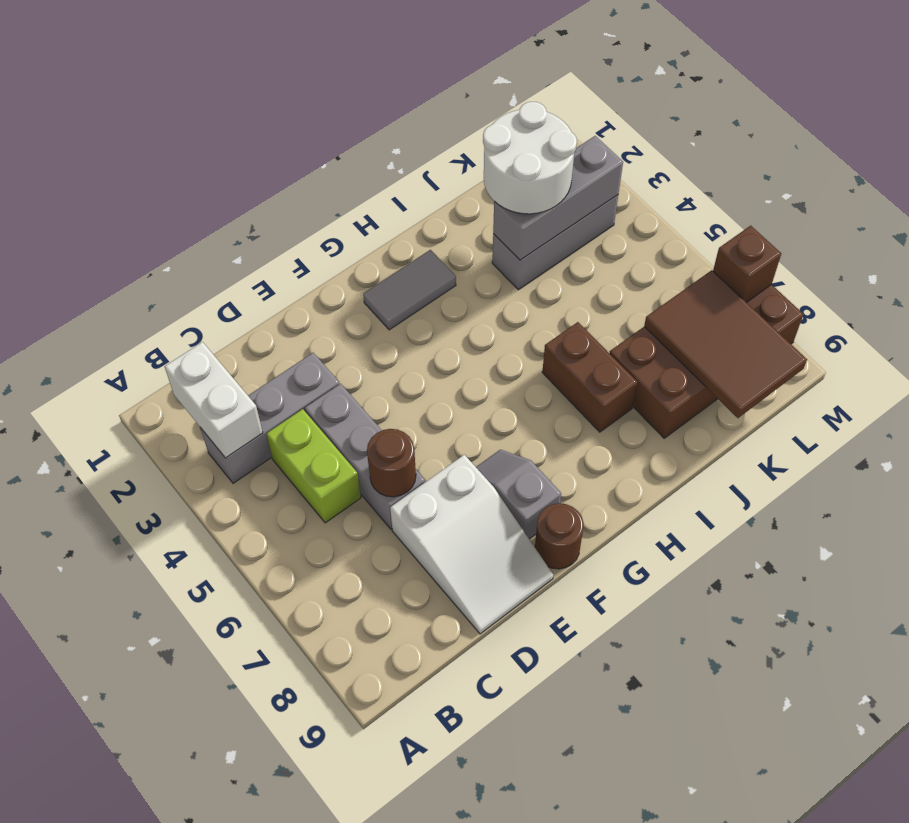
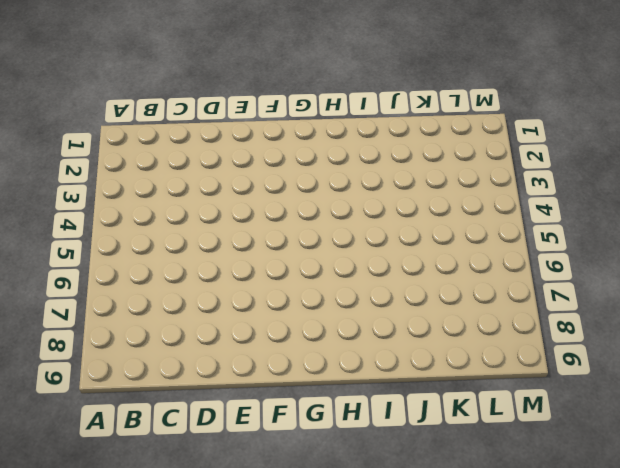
none -> grey 1x3 brick [201,353,339,483]
none -> lime 1x2 brick [266,409,361,523]
none -> grey 1x3 brick [305,384,425,529]

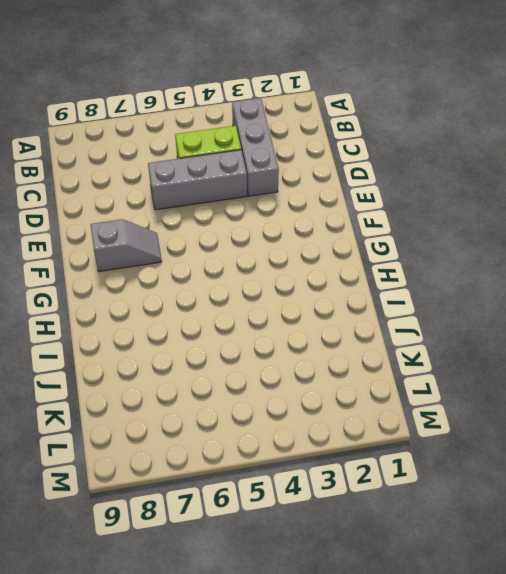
none -> white 2x3 slope [390,455,553,634]
none -> brown 1x1 round brick [535,503,584,569]
none -> grey 1x2 tile [363,250,456,330]

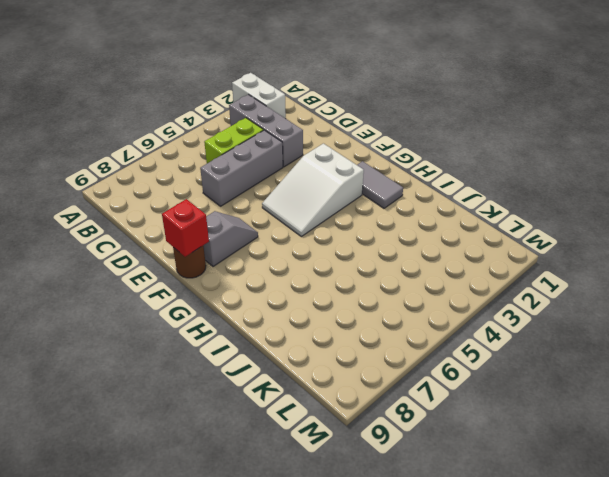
white 1x2 brick [232,73,286,118] -> white 1x2 brick turned to [164,342,263,458]
white 2x3 slope [262,143,364,236] -> white 2x3 slope moved to [390,455,553,634]
red 1x1 brick [162,199,209,257] -> none
none -> brown 1x2 brick [542,322,637,432]
none -> grey 1x3 brick [492,195,618,290]
none -> brown 2x4 brick [609,284,803,438]

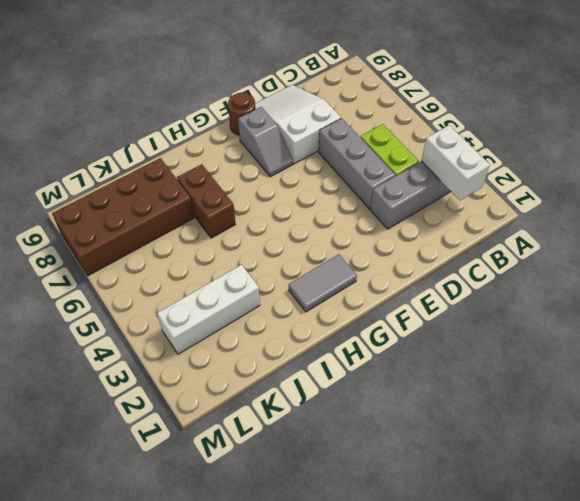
white 1x3 brick [157,265,260,354] -> grey 1x3 brick [492,195,618,290]
none -> brown 1x1 round brick [367,429,416,497]
none -> grey 1x3 brick [493,136,623,260]
none -> brown 2x3 tile [644,270,807,418]

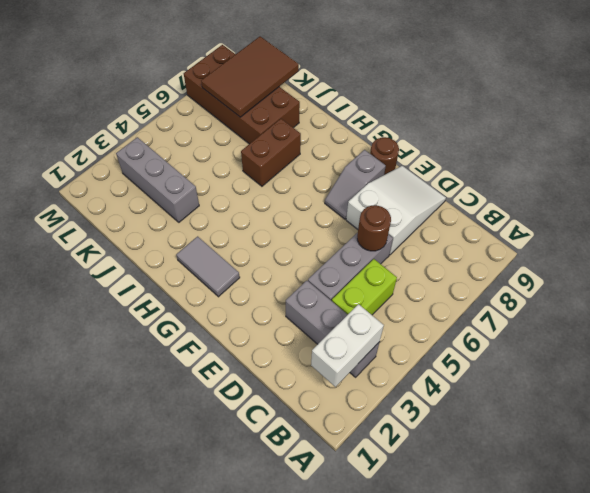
none -> grey 1x3 brick [493,136,623,260]
none -> brown 1x1 brick [713,226,781,303]
none -> white 2x2 round brick [483,102,577,214]

